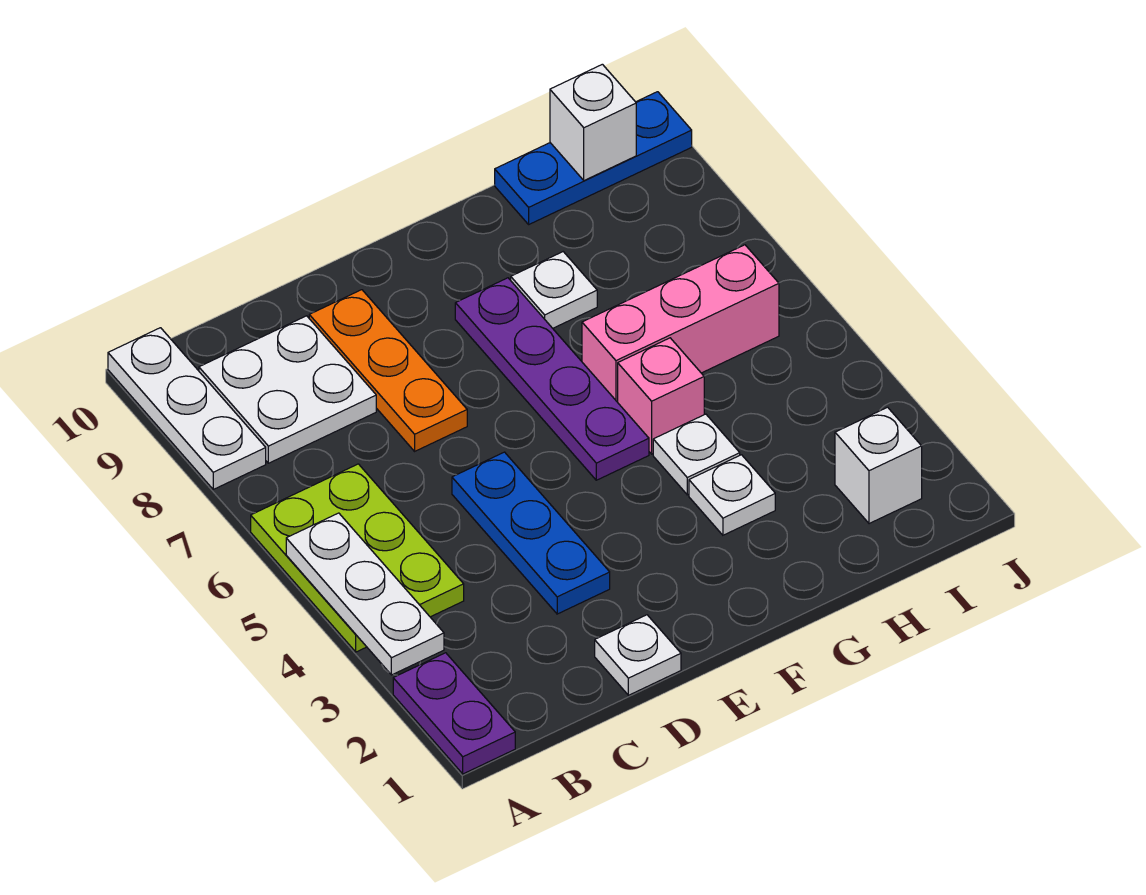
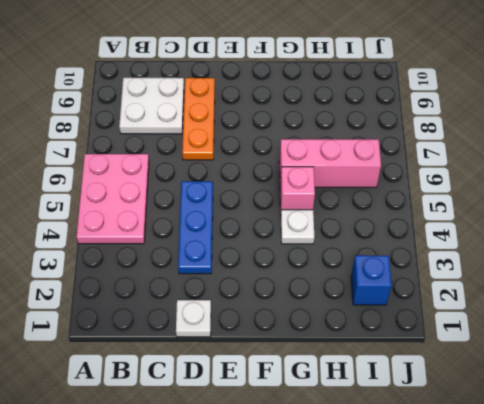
pink 2x3 plate [77,154,149,244] -> lime 2x3 plate [251,464,464,652]
blue 1x1 brick [351,255,392,305] -> white 1x1 brick [835,407,922,524]
none -> purple 1x2 plate [393,653,515,774]
none -> white 1x3 plate [108,328,266,489]
none -> purple 1x4 plate [455,278,649,480]

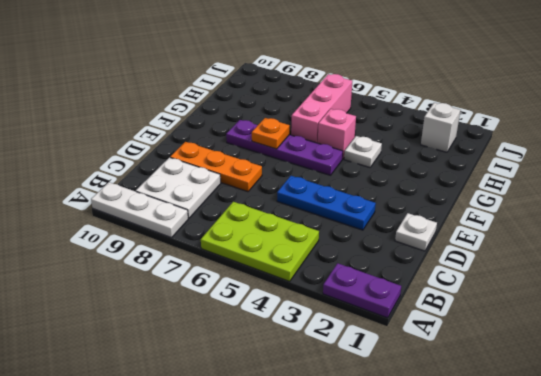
orange 1x1 plate [252,118,290,149] -> none
none -> white 1x1 plate [689,455,775,535]
none -> white 1x1 plate [511,252,597,328]
none -> blue 1x3 plate [495,92,692,224]

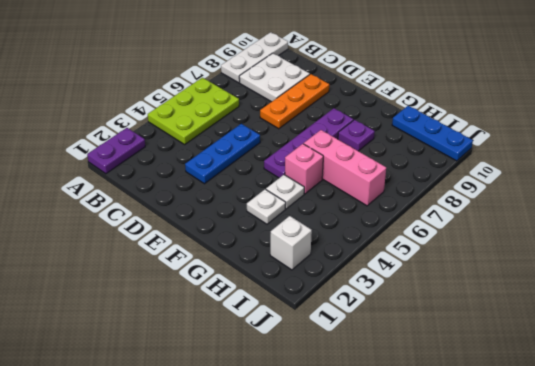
purple 1x1 plate [338,120,375,151] -> white 1x1 plate [511,252,597,328]
none -> white 1x1 plate [595,615,681,695]
none -> white 1x3 plate [286,513,444,675]
none -> white 1x1 brick [550,64,636,180]

